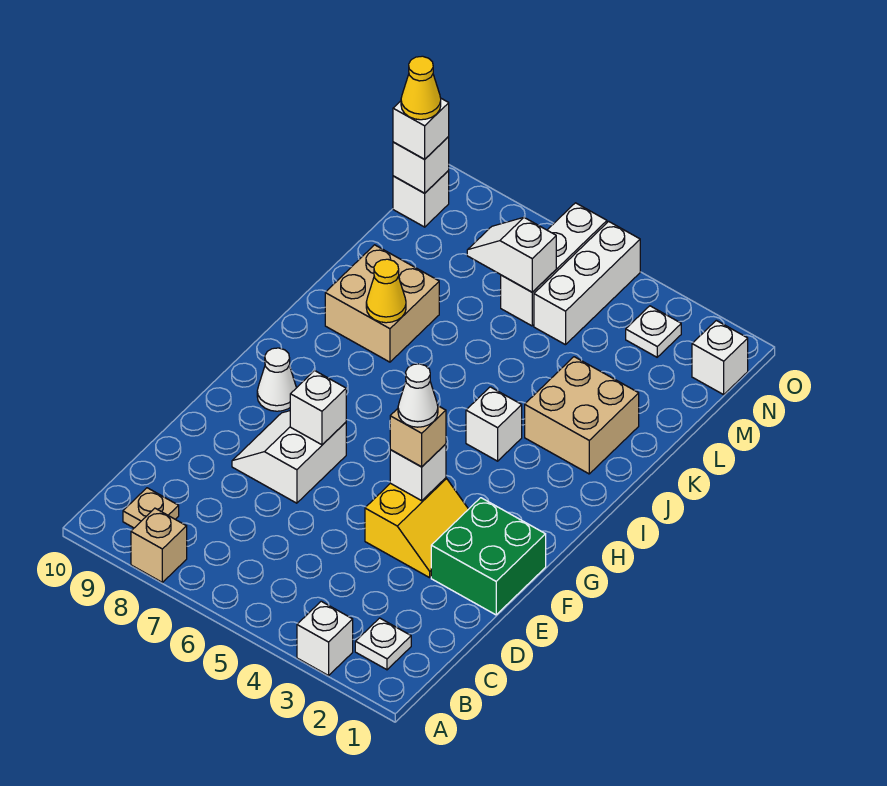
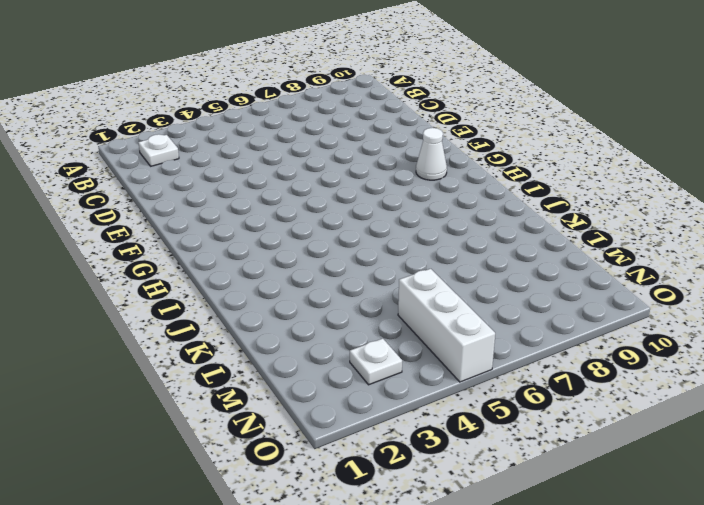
none -> white 1x1 brick [297,601,353,676]
none -> tan 1x1 brick [131,508,187,582]
none -> tan 1x1 plate [123,488,179,528]

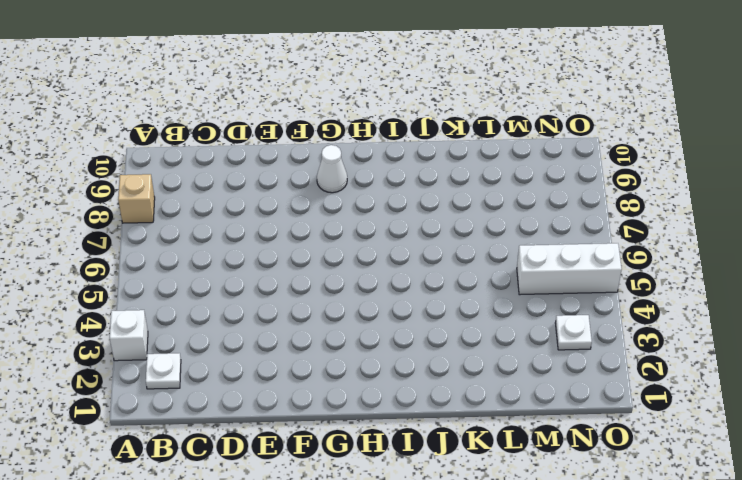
none -> tan 1x1 plate [123,488,179,528]
none -> green 2x2 brick [431,498,546,615]
none -> yellow 2x2 slope [365,478,468,578]

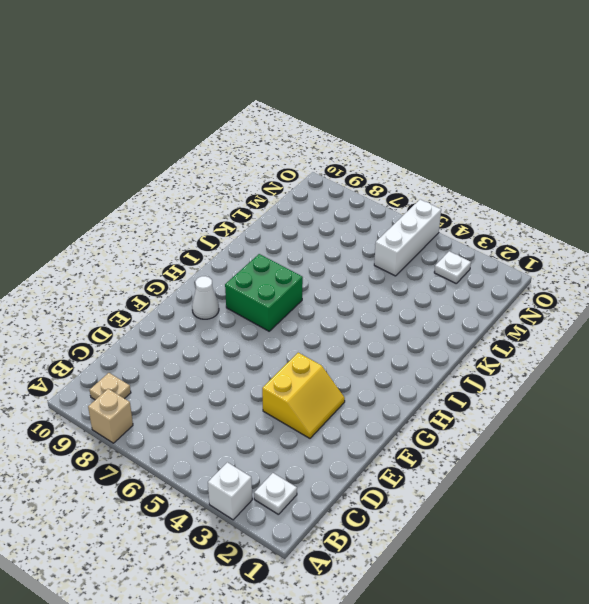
green 2x2 brick [225,254,303,331] -> green 2x2 brick moved to [431,498,546,615]
none -> white 2x2 slope [232,411,346,503]
none -> white 1x1 brick [466,387,522,461]
none -> tan 2x2 brick [525,357,639,474]

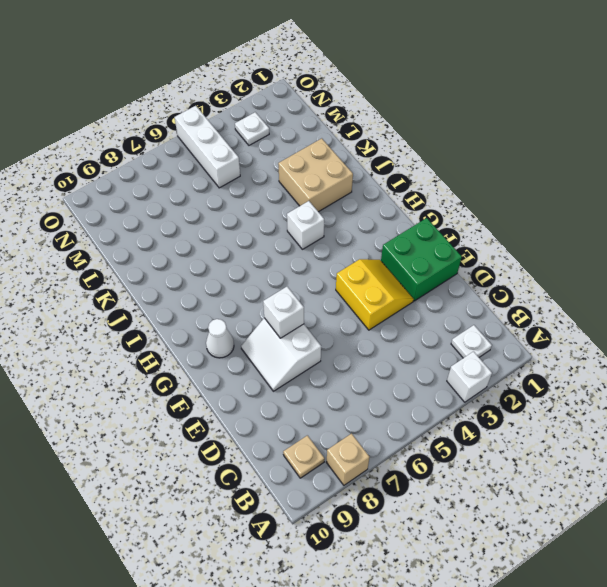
none -> tan 2x2 brick [325,245,439,362]
none -> white 1x3 brick [501,203,607,326]
none -> white 1x1 brick [692,320,748,395]

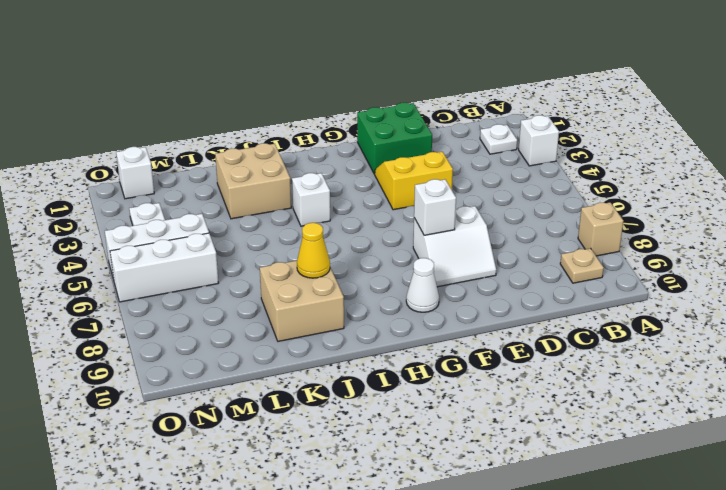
none -> white 1x1 brick [393,171,449,227]
none -> white 1x1 brick [390,444,446,501]
none -> white 1x2 slope [467,218,556,292]

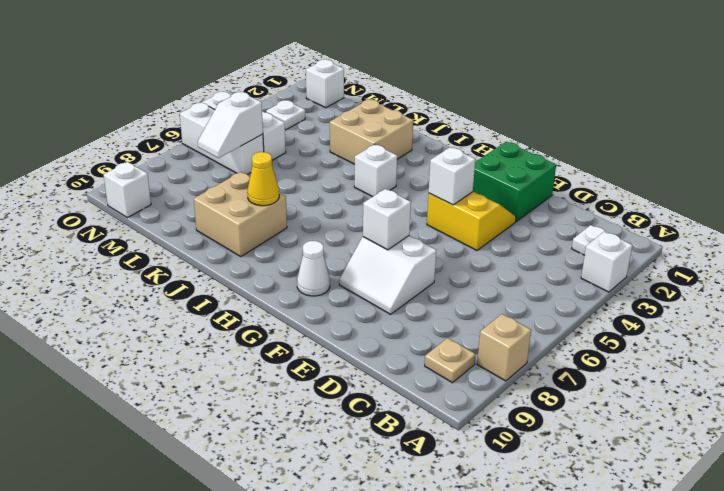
none -> white 1x1 brick [393,137,449,193]
none -> tan 1x1 brick [390,406,446,467]
none -> white 1x1 brick [393,99,449,159]

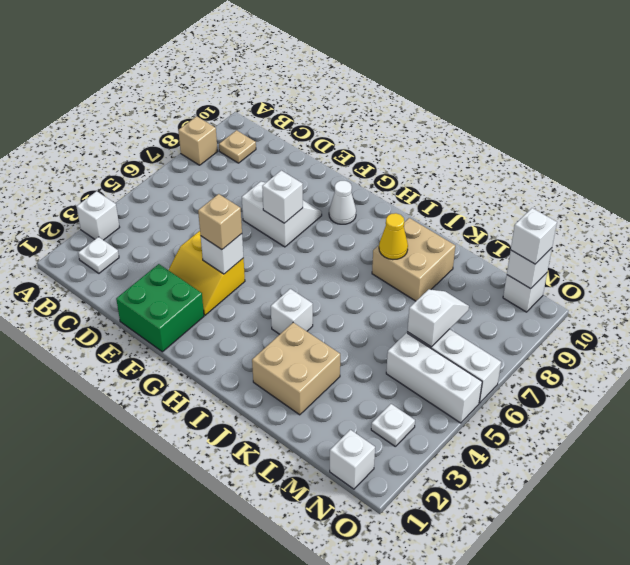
none -> white 1x1 cone [398,364,438,427]
none -> yellow 1x1 cone [401,56,441,120]

